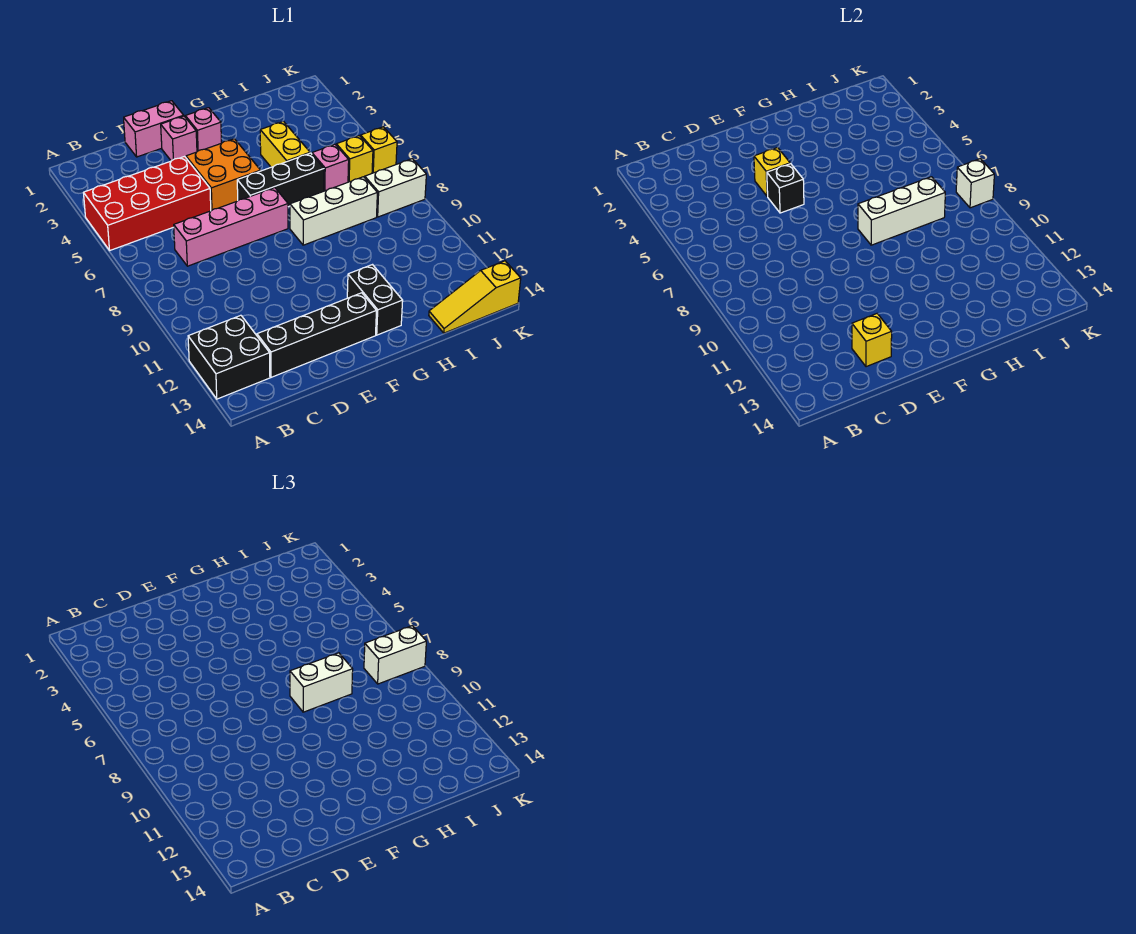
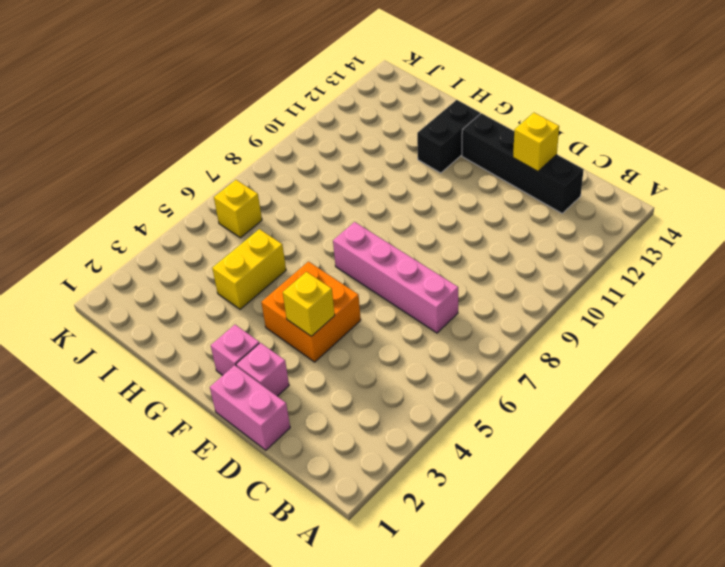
none -> red 2x4 brick [83,157,211,250]
none -> black 2x2 brick [188,315,270,399]
none -> black 1x3 brick [237,153,324,207]

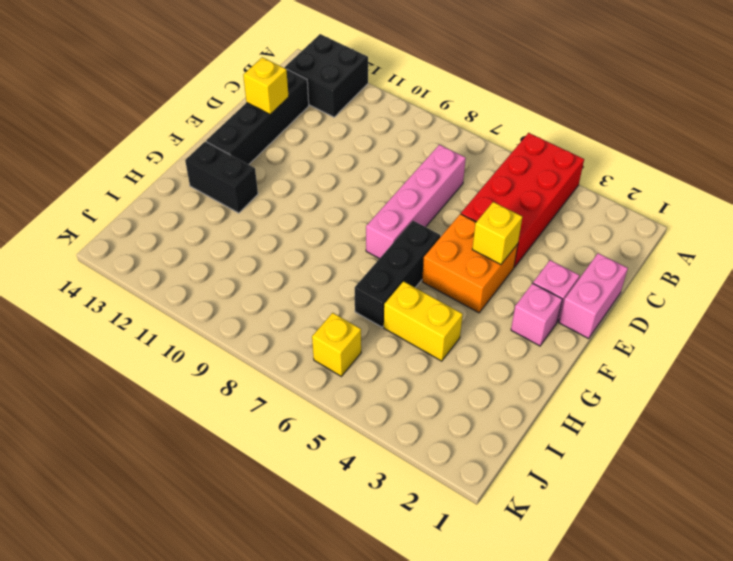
none -> white 1x3 brick [290,177,377,245]
none -> pink 1x1 brick [312,144,349,191]
none -> yellow 1x3 slope [429,261,521,333]

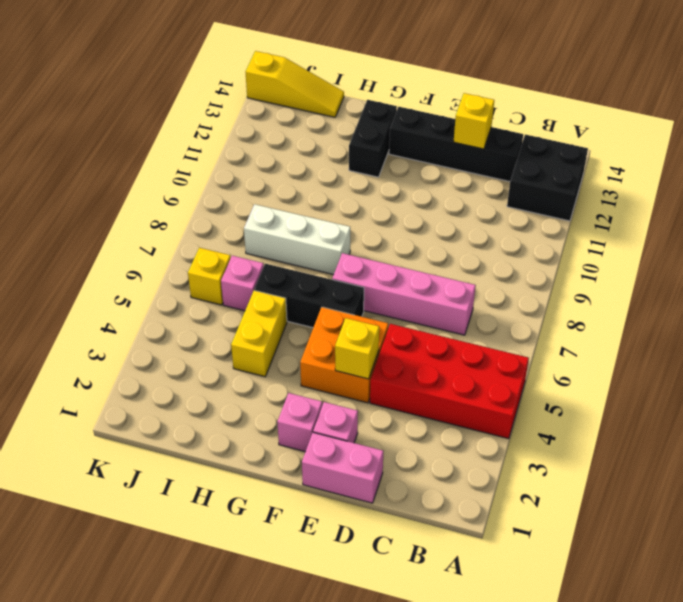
none -> white 1x2 brick [365,159,426,217]
none -> yellow 1x1 brick [361,127,397,173]
none -> black 1x1 brick [767,164,804,213]

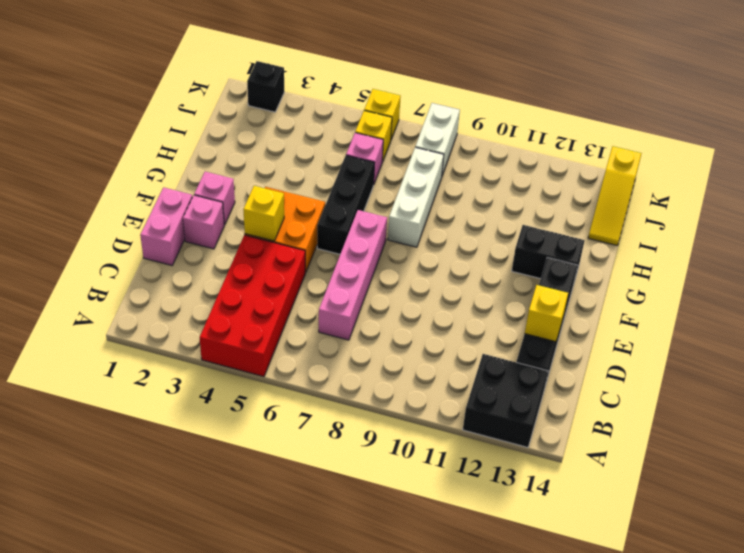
black 1x1 brick [247,61,284,112] -> black 1x1 brick moved to [767,164,804,213]
none -> yellow 1x2 brick [260,121,310,167]
none -> white 1x3 brick [858,177,945,245]
none -> white 1x1 brick [956,159,994,208]

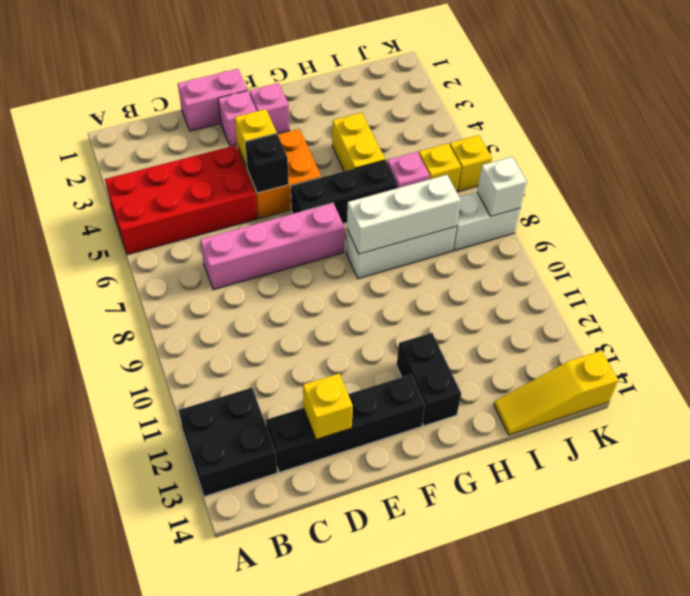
none -> white 1x2 brick [290,653,353,712]
none -> white 1x2 brick [364,626,426,684]

